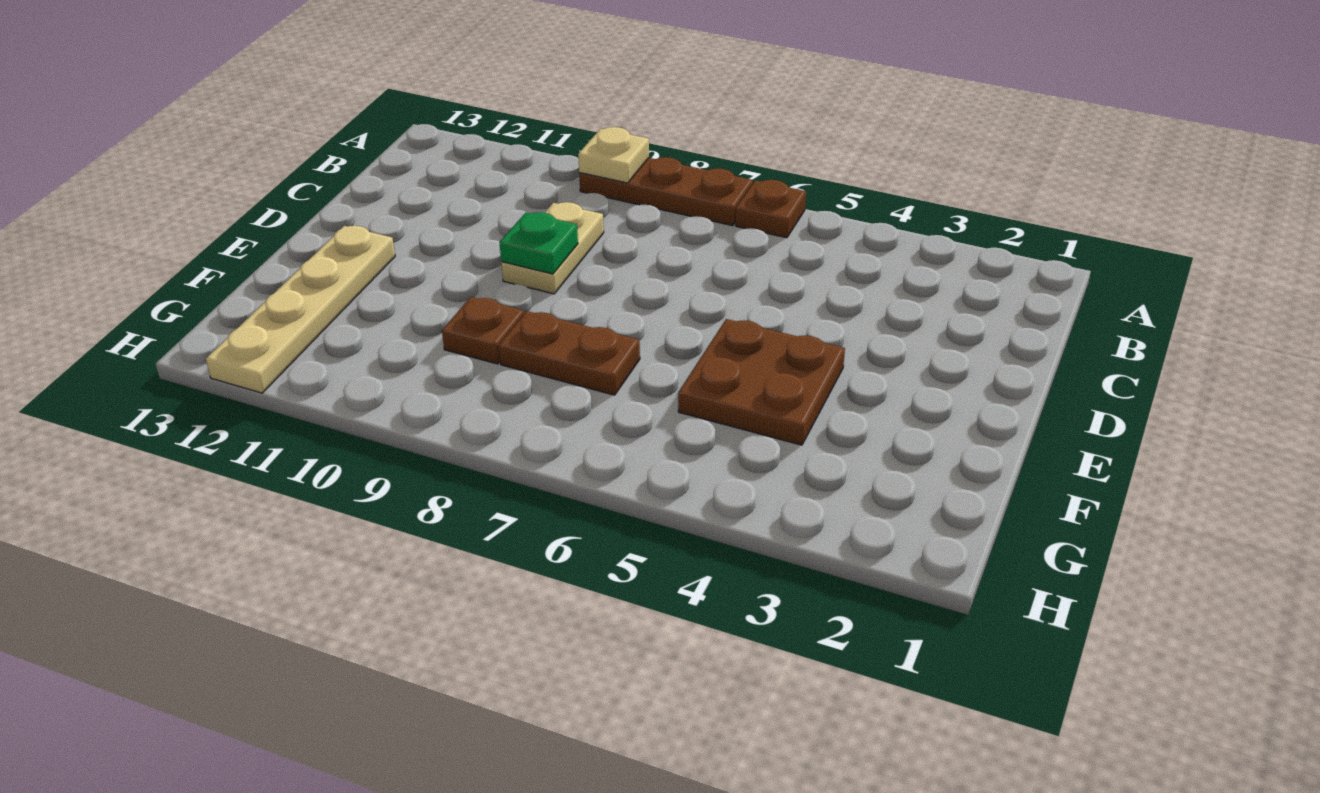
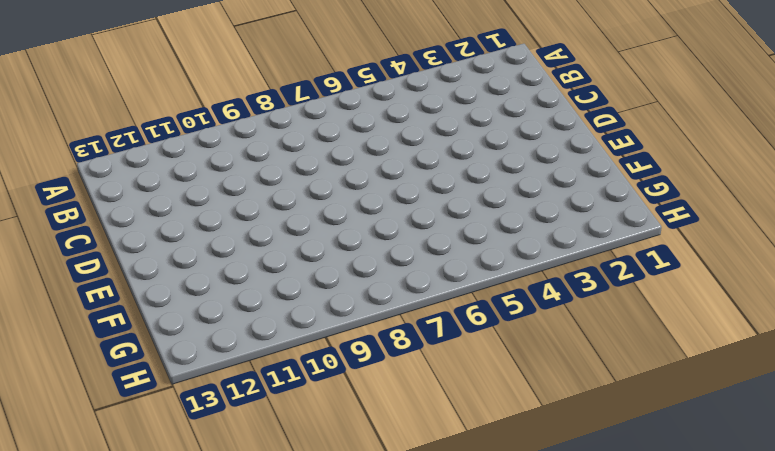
none -> brown 1x1 plate [736,180,806,238]
none -> brown 1x3 plate [579,157,753,226]

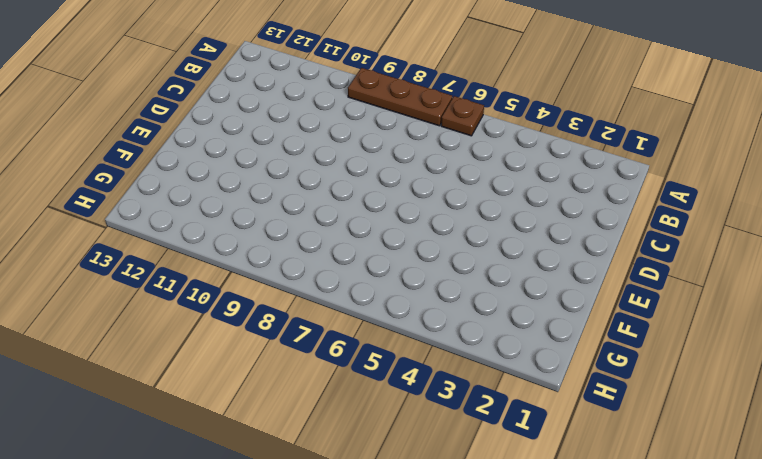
none -> tan 1x2 plate [501,202,604,294]
none -> brown 2x2 plate [678,319,845,445]

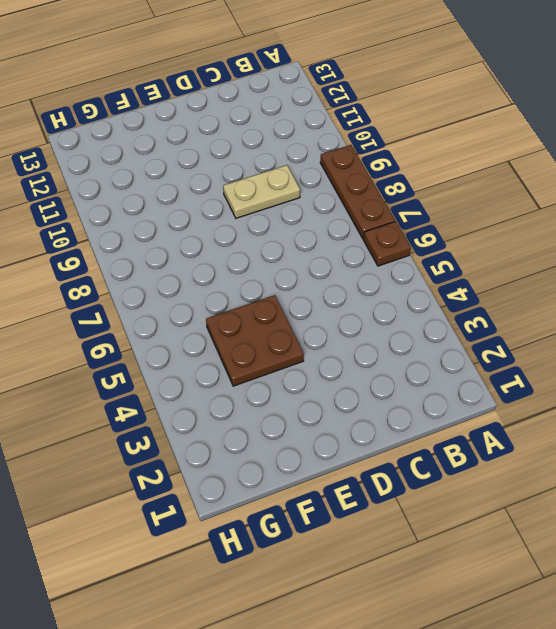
none -> tan 1x4 plate [206,226,395,393]
none -> brown 1x2 plate [499,311,640,395]

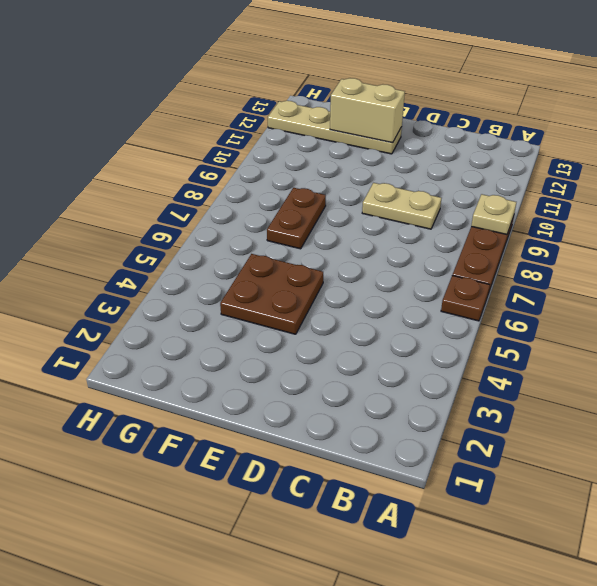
tan 1x2 brick [330,78,405,143] -> none
none -> brown 1x1 plate [442,297,524,364]
none -> green 1x1 plate [499,212,578,274]

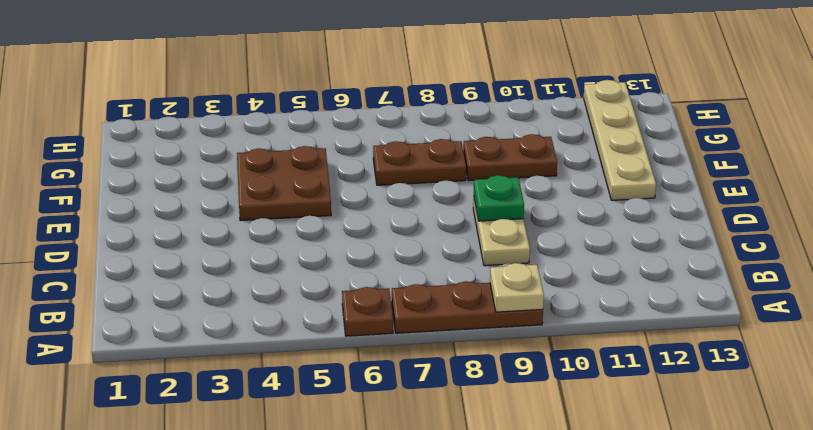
brown 1x2 plate [463,134,557,181] -> brown 1x1 plate [442,297,524,364]

